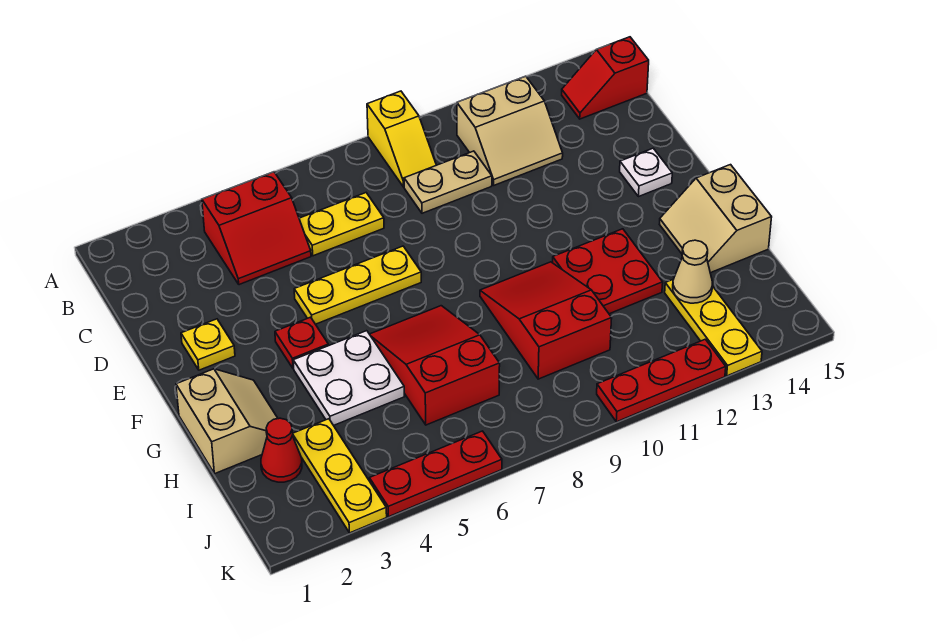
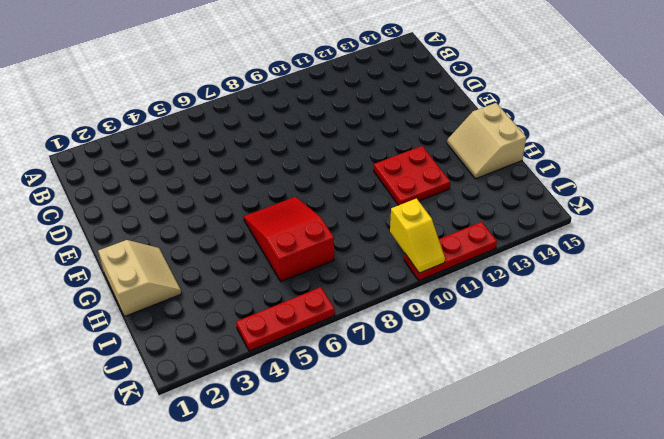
yellow 1x2 slope [390,198,445,273] -> yellow 1x2 slope moved to [367,91,436,187]
none -> red 2x2 slope [202,172,311,285]
none -> tan 2x2 slope [457,76,563,185]
none -> red 1x2 slope [562,37,649,119]

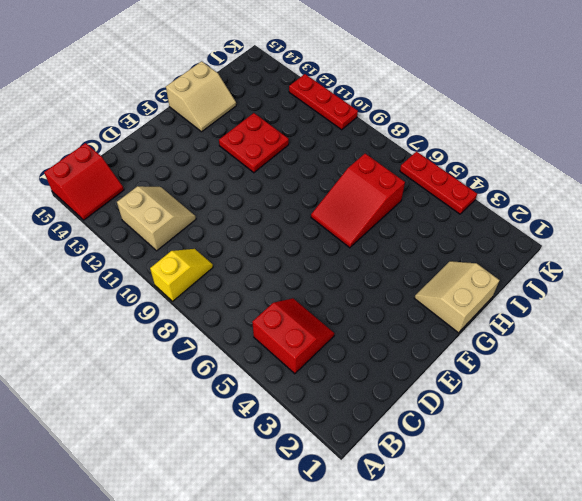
red 2x2 slope [44,143,124,220] -> red 1x2 slope [562,37,649,119]
none -> yellow 1x2 plate [299,193,384,256]
none -> tan 1x2 plate [404,151,492,213]
none -> yellow 1x1 plate [181,319,235,370]

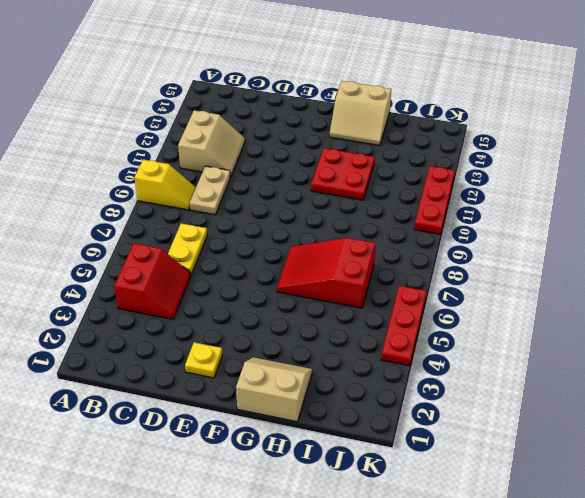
none -> red 1x2 slope [562,37,649,119]
none -> yellow 1x3 plate [294,246,421,324]
none -> white 1x1 plate [620,148,672,197]

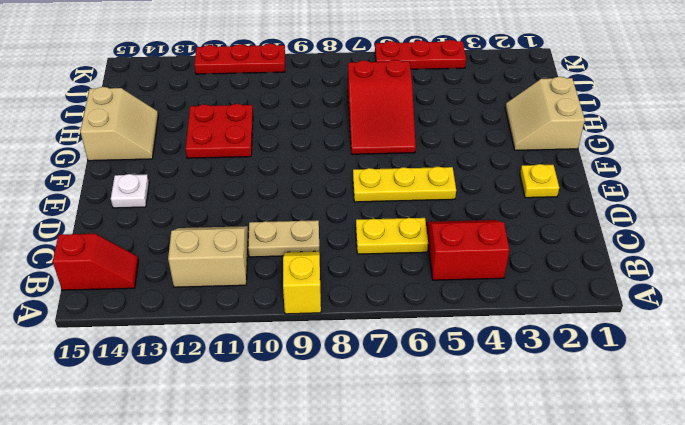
none -> red 1x1 plate [275,317,328,369]
none -> white 2x2 plate [293,331,405,425]
none -> red 2x3 slope [480,262,612,379]

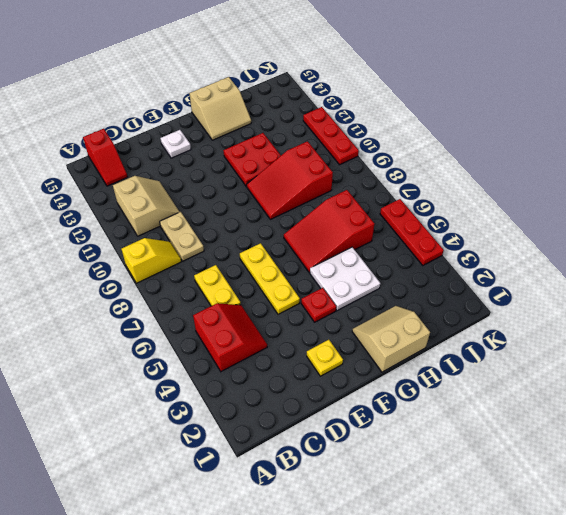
none -> red 1x1 cone [261,418,302,482]
none -> yellow 1x3 plate [292,419,387,533]
none -> yellow 1x3 plate [665,280,762,376]

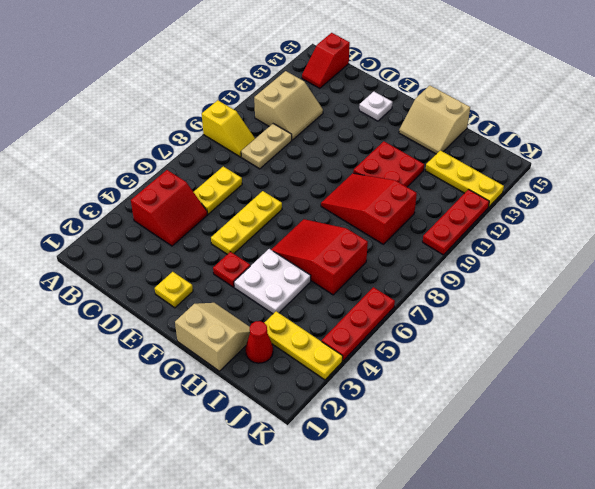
none -> tan 1x1 cone [673,240,712,303]

